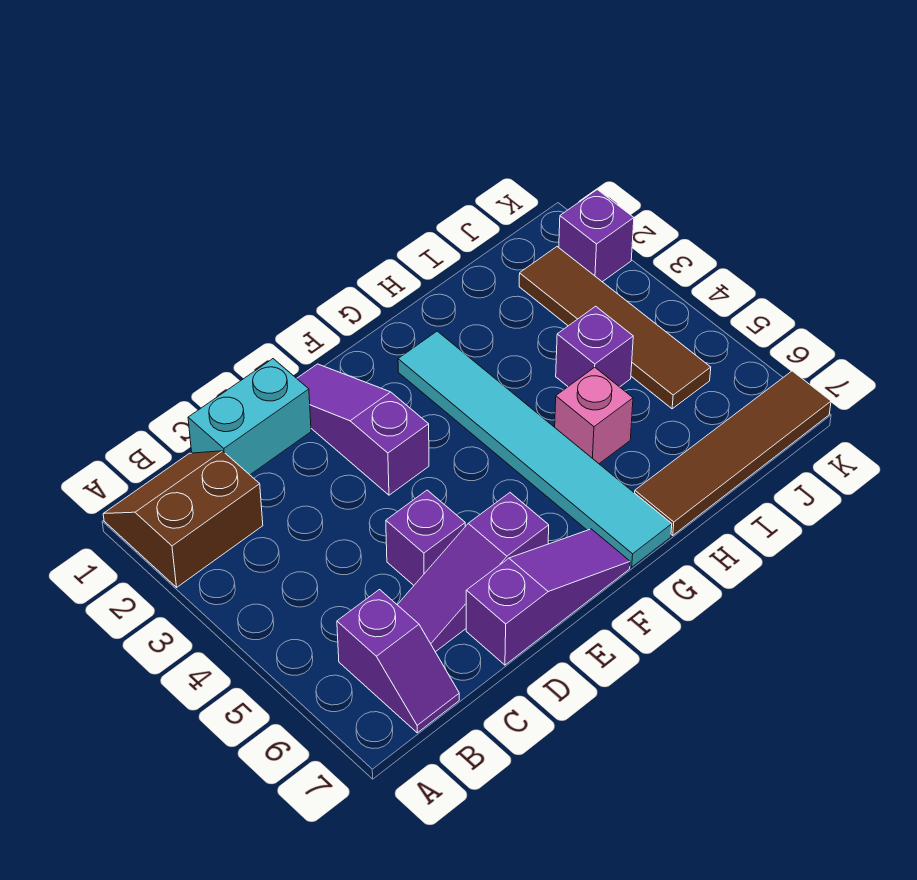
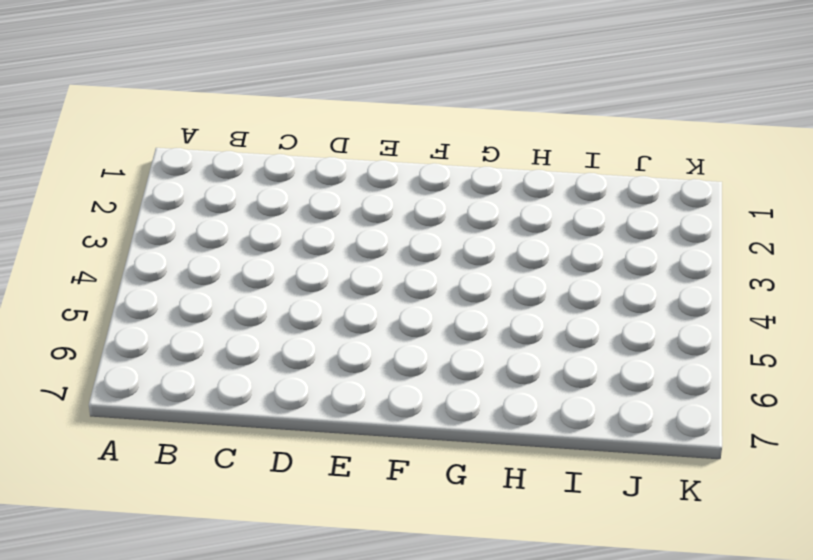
none -> brown 2x2 slope [103,451,263,587]
none -> purple 1x2 slope [337,590,459,733]
none -> cyan 1x2 brick [188,359,311,475]

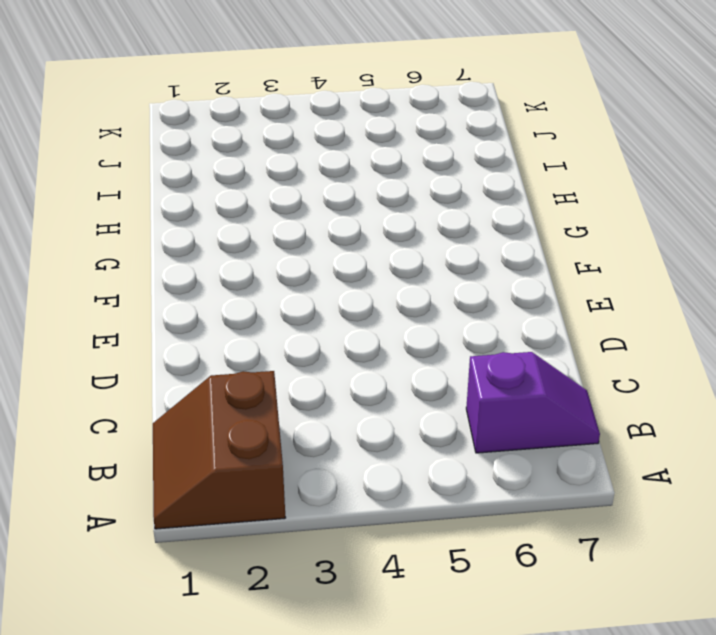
none -> cyan 1x2 brick [188,359,311,475]
none -> purple 1x3 slope [398,493,549,652]
none -> purple 1x1 brick [386,490,465,585]

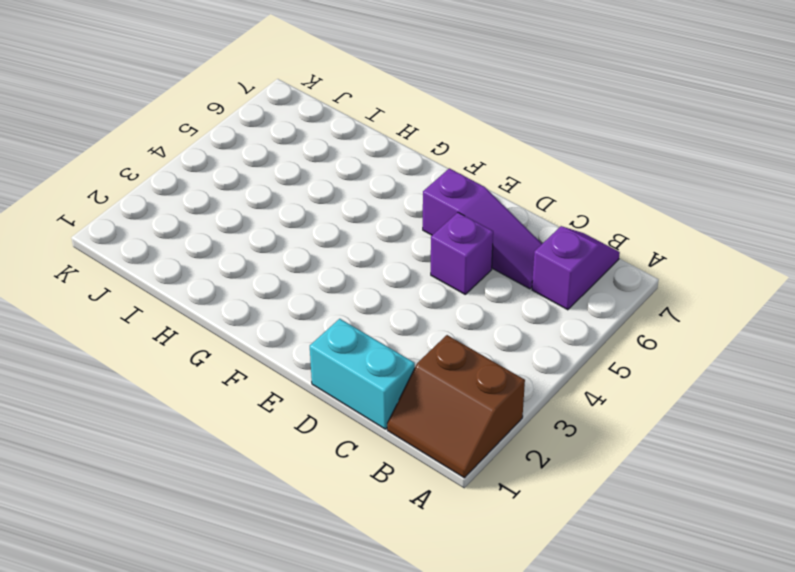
none -> purple 1x3 slope [466,529,630,665]
none -> purple 1x3 slope [297,364,429,495]
none -> cyan 1x6 tile [398,331,672,567]

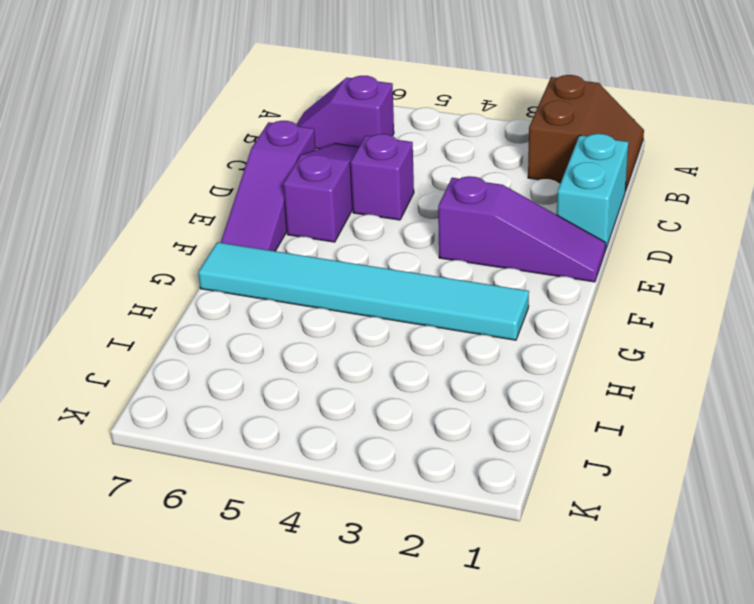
none -> pink 1x1 brick [555,367,633,464]
none -> brown 1x4 tile [635,371,831,535]
none -> purple 1x1 brick [556,306,633,387]

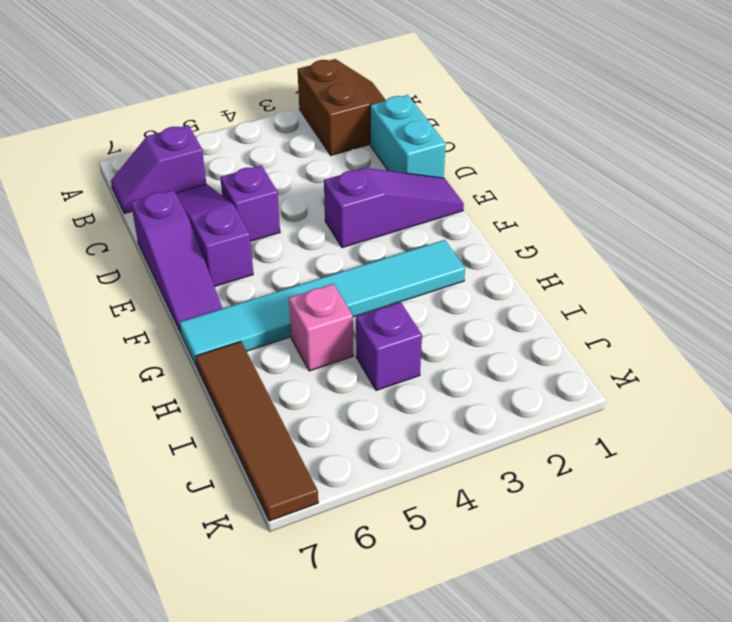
none -> brown 1x4 tile [519,247,711,409]
none -> purple 1x1 brick [559,190,634,282]

